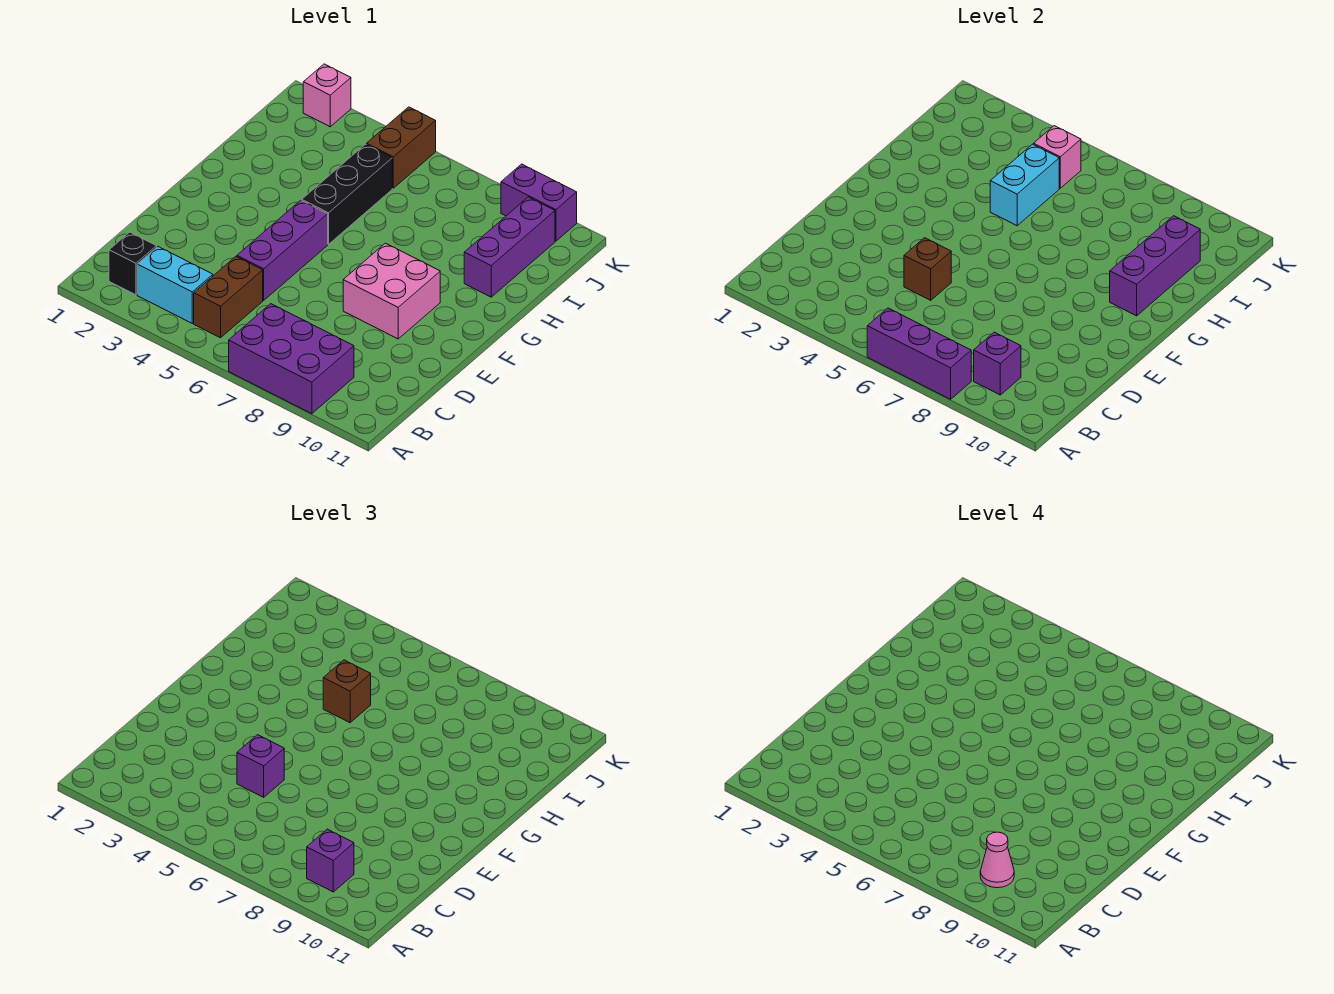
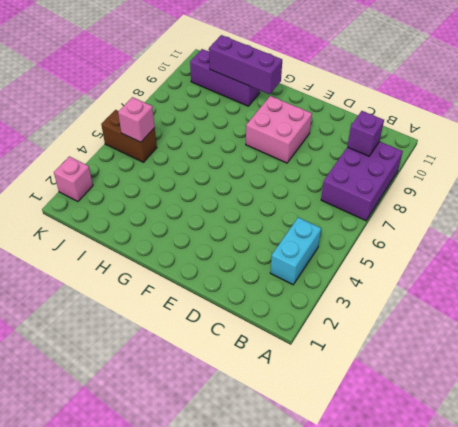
none -> black 1x1 brick [109,232,157,295]
none -> brown 1x2 brick [194,257,263,338]
none -> purple 1x3 brick [237,200,328,300]

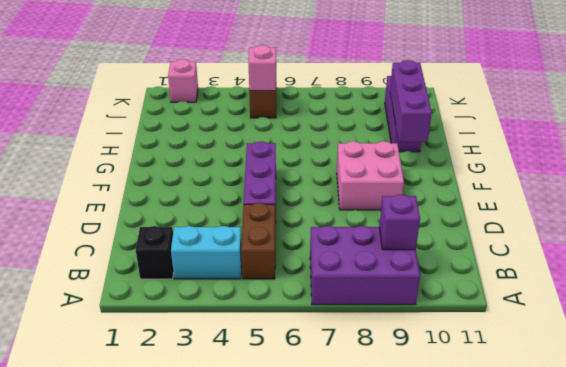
none -> black 1x3 brick [302,144,392,244]
none -> purple 1x2 brick [501,164,577,241]
none -> purple 1x3 brick [867,308,971,399]

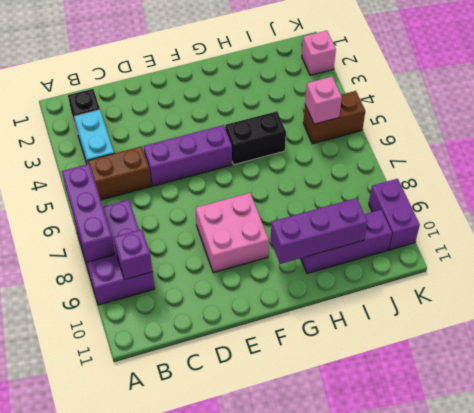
black 1x2 brick [225,111,286,165] -> black 1x3 brick [302,144,392,244]
none -> brown 1x1 brick [904,238,951,300]
none -> cyan 1x2 brick [990,144,1059,226]
none -> purple 1x1 brick [307,829,354,892]

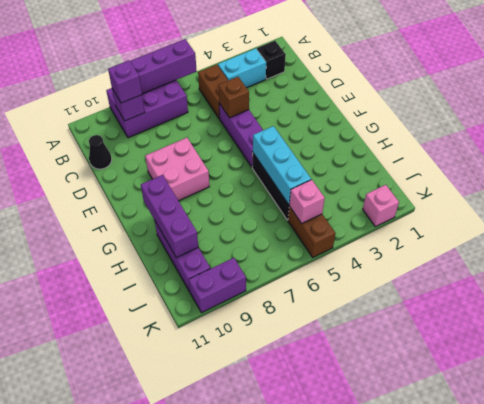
black 1x1 cone [89,135,112,169] -> none
cyan 1x3 brick [252,126,311,204] -> cyan 1x2 brick [990,144,1059,226]
none -> purple 1x1 brick [237,735,284,797]
none -> brown 1x1 brick [323,660,371,723]
none -> pink 1x1 cone [980,832,1014,888]

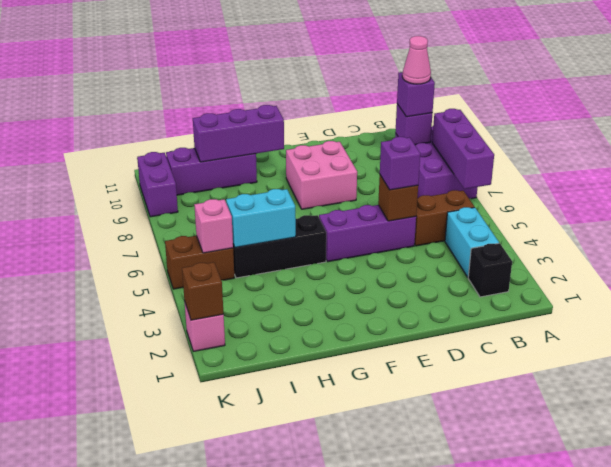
brown 1x1 brick [182,262,224,320] -> brown 1x1 brick moved to [323,660,371,723]

